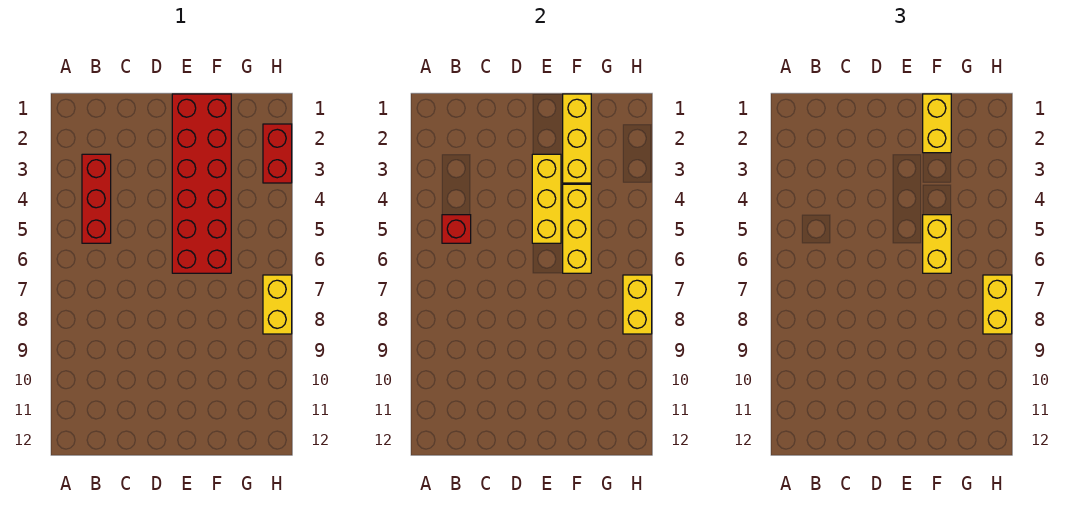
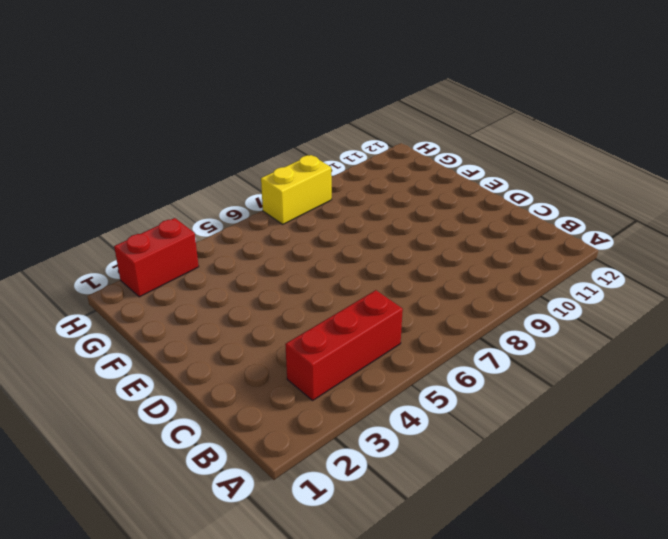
none -> red 2x6 brick [172,94,231,273]
none -> red 1x1 brick [442,215,471,243]
none -> yellow 1x3 brick [532,154,561,243]

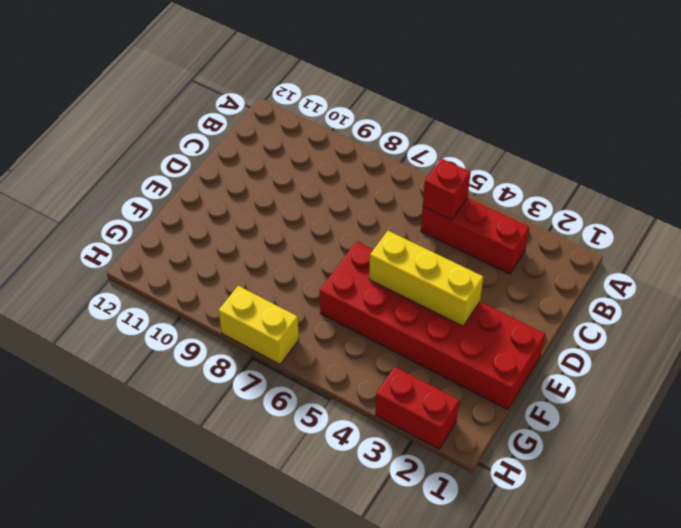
none -> yellow 1x3 brick [563,94,591,183]
none -> yellow 1x3 brick [563,184,591,273]
none -> yellow 1x2 brick [623,275,652,334]

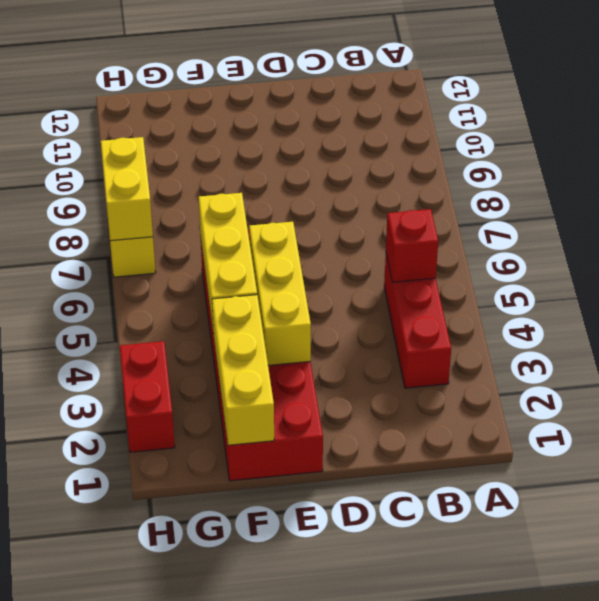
none -> yellow 1x2 brick [923,94,951,153]
none -> yellow 1x2 brick [923,215,951,273]
none -> yellow 1x2 brick [983,275,1012,334]

